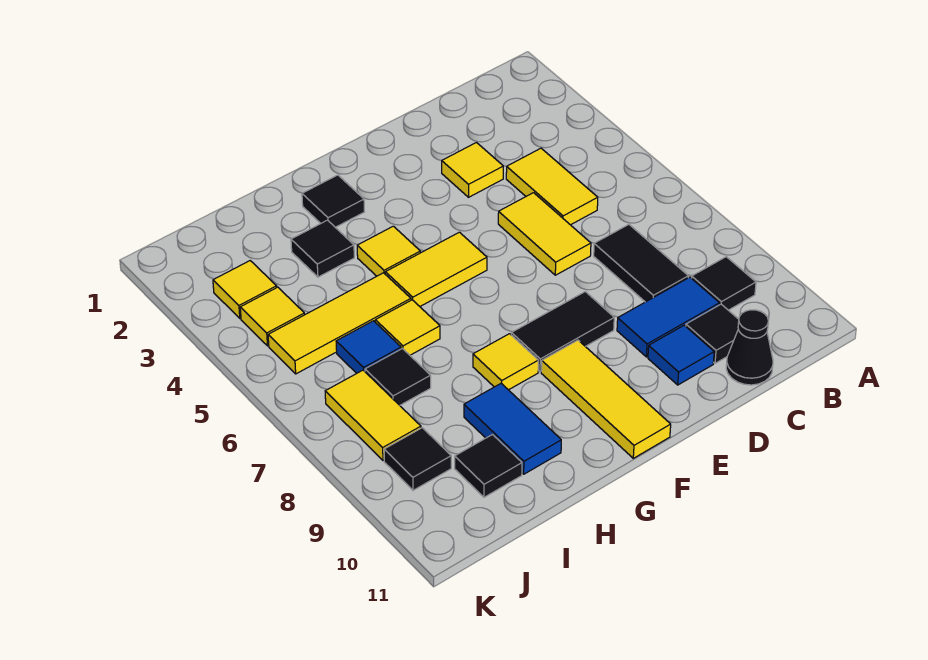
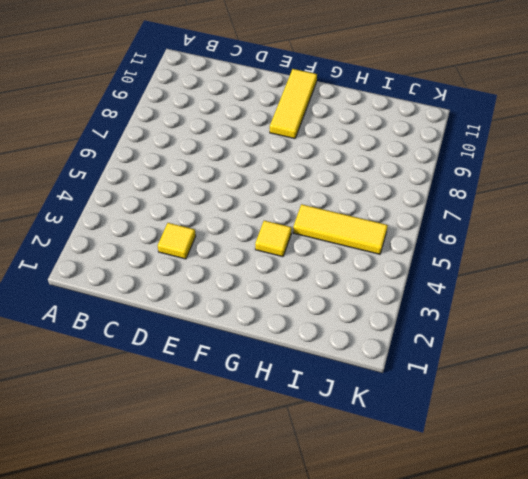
none -> black 1x1 tile [692,257,756,310]
none -> yellow 1x2 tile [506,148,598,225]
none -> black 1x2 tile [594,225,688,302]

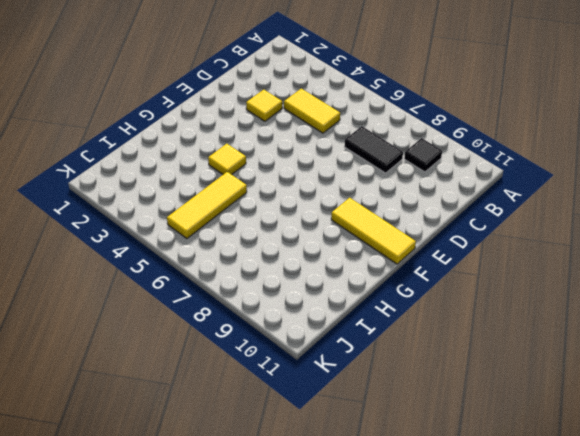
none -> blue 1x2 tile [617,277,720,357]
none -> black 1x1 tile [686,304,739,363]
none -> black 1x1 cone [726,310,773,385]

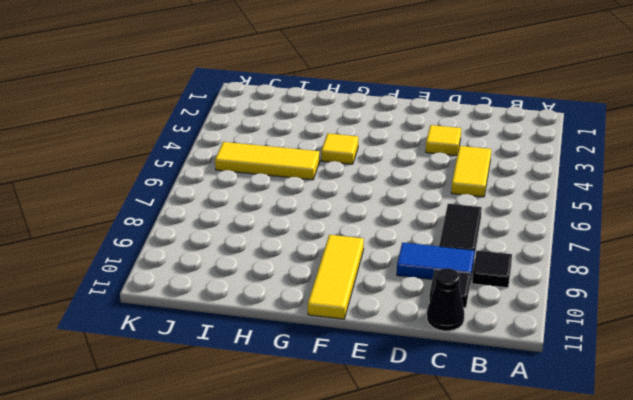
none -> yellow 1x2 tile [498,193,591,275]
none -> blue 1x1 tile [648,325,714,385]
none -> black 1x2 tile [511,292,614,372]

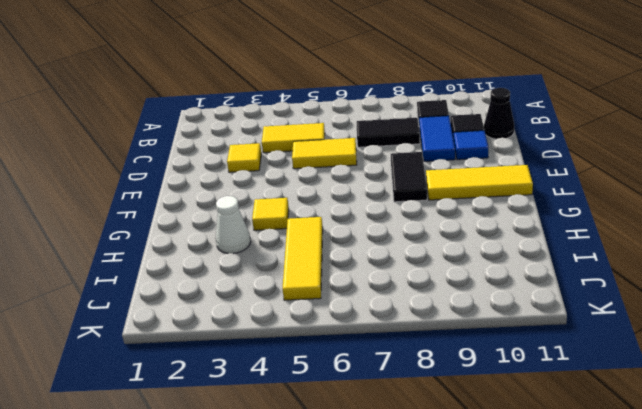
white 1x1 cone [216,196,251,254] -> black 1x1 tile [291,220,354,277]
none -> yellow 1x2 tile [385,232,487,306]
none -> black 1x1 tile [302,175,364,227]
none -> yellow 1x1 tile [473,334,538,390]

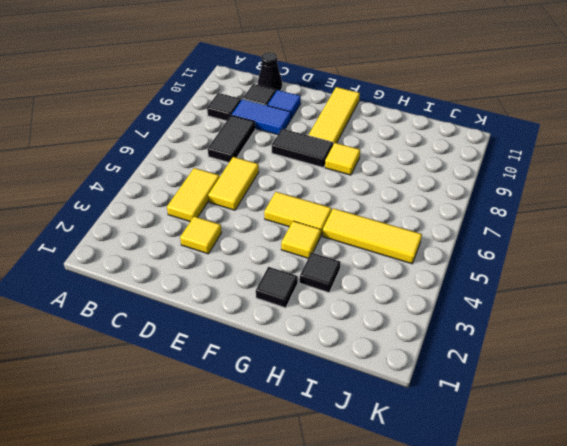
none -> yellow 1x1 tile [375,300,440,355]
none -> blue 1x2 tile [464,383,561,474]
none -> blue 1x1 tile [336,321,401,373]

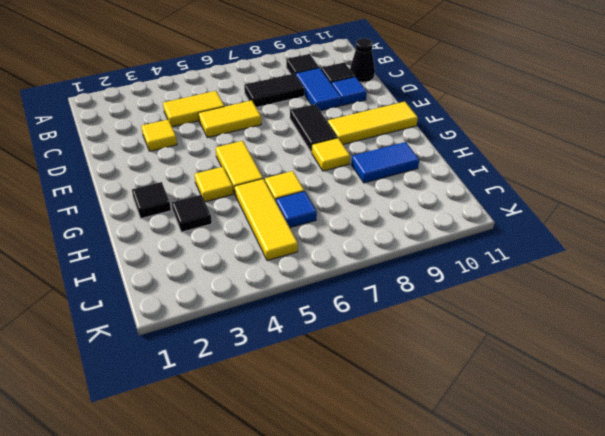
none -> black 1x1 tile [365,349,431,405]
none -> black 1x1 tile [455,435,522,497]
none -> yellow 1x1 tile [213,261,277,318]

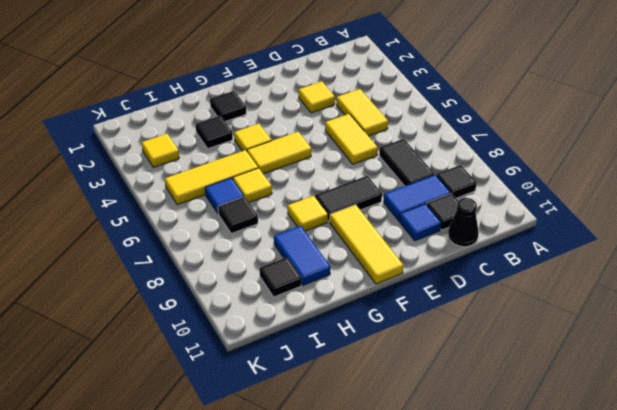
none -> yellow 1x1 tile [240,287,305,346]
none -> yellow 1x2 tile [325,370,421,460]
none -> black 1x1 tile [384,428,451,490]

